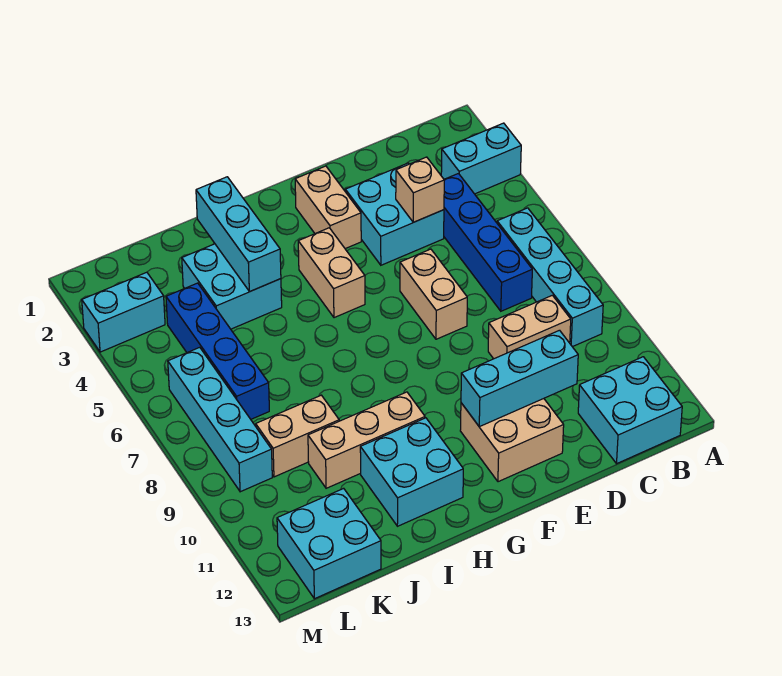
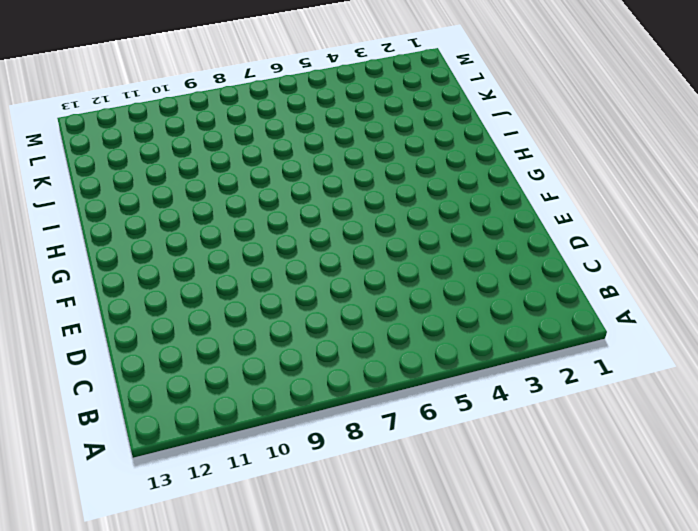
none -> cyan 1x2 brick [441,123,521,194]
none -> cyan 1x4 brick [497,208,603,347]
none -> cyan 2x2 brick [578,357,682,464]

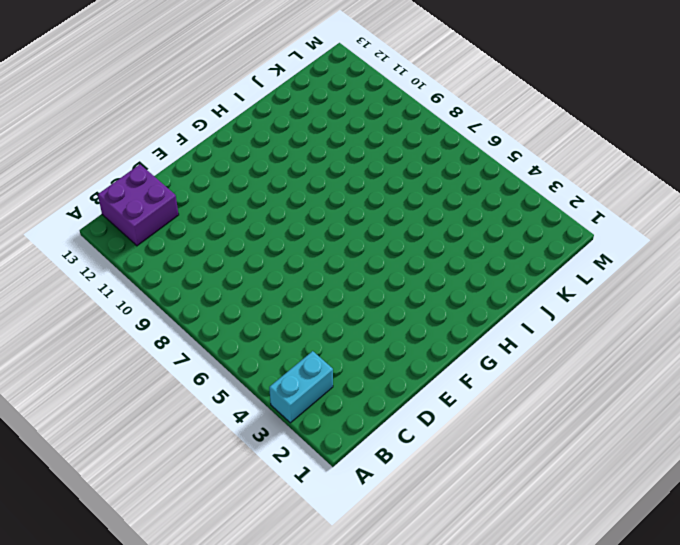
purple 2x2 brick [98,164,179,246] -> cyan 2x2 brick [578,357,682,464]
none -> cyan 1x4 brick [497,208,603,347]
none -> blue 1x4 brick [444,174,532,311]
none -> tan 1x2 brick [488,295,571,359]

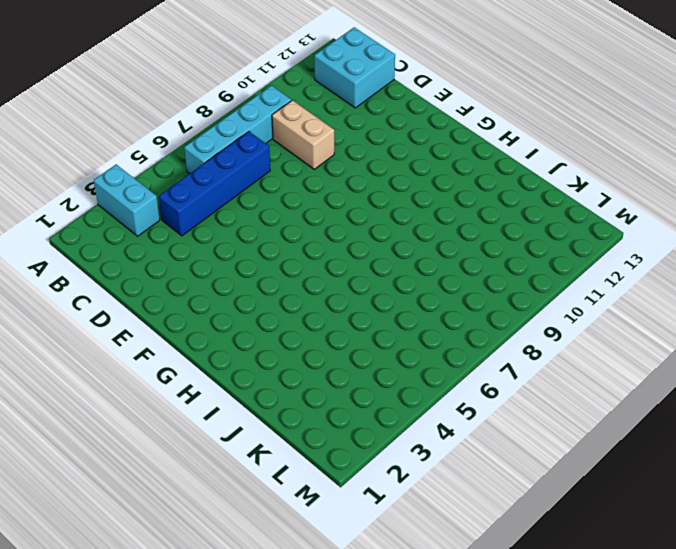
none -> cyan 2x2 brick [345,163,444,265]
none -> tan 1x2 brick [400,249,467,339]
none -> tan 2x2 brick [460,399,564,482]

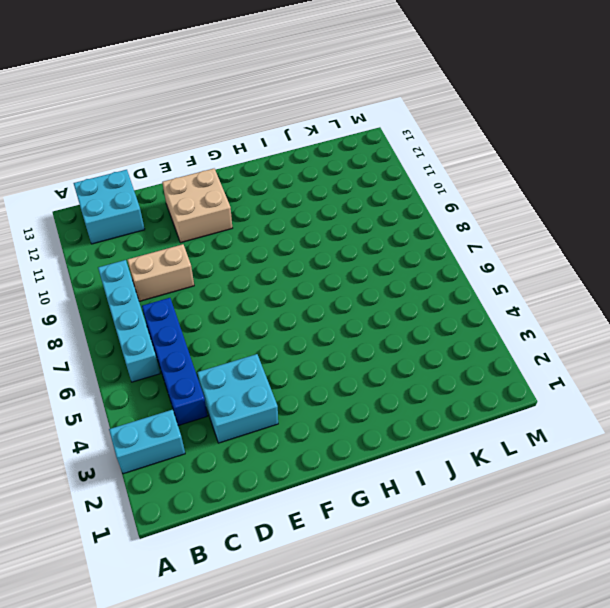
none -> tan 1x2 brick [400,249,467,339]
none -> tan 1x2 brick [295,166,361,249]
none -> tan 1x2 brick [298,228,365,318]

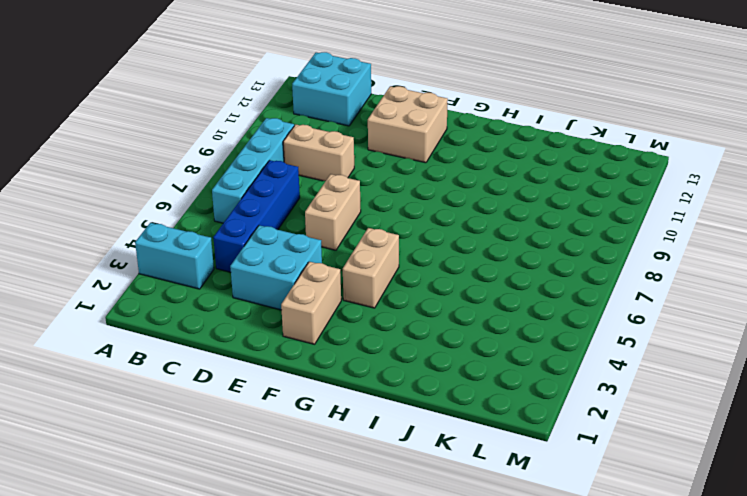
none -> tan 1x3 brick [308,392,425,488]
none -> cyan 2x2 brick [360,418,463,526]
none -> cyan 2x2 brick [182,244,282,329]

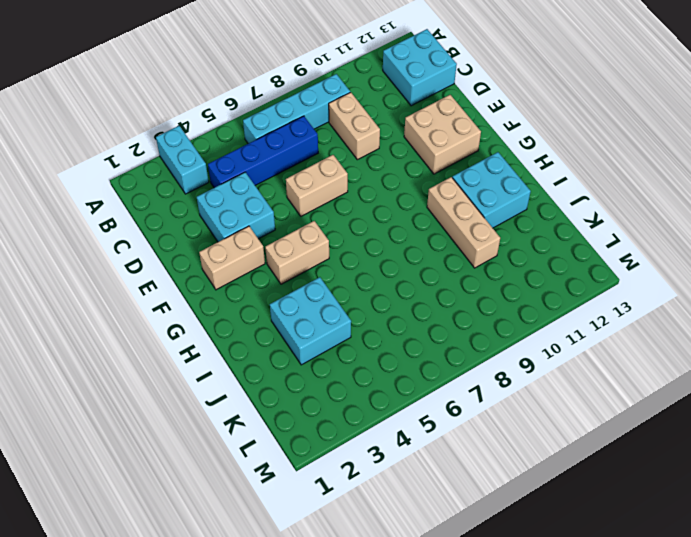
none -> tan 1x2 brick [256,395,339,477]
none -> blue 1x4 brick [166,283,269,419]
none -> cyan 2x2 brick [277,488,381,599]

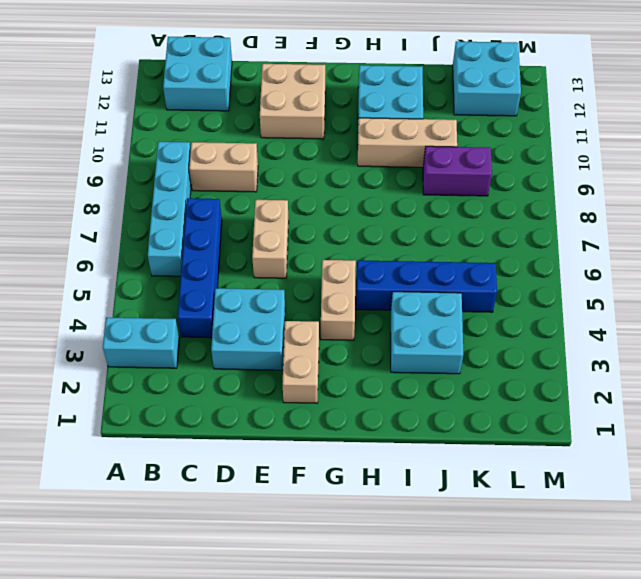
blue 1x4 brick [356,260,497,312] -> blue 1x4 brick turned to [166,283,269,419]
purple 1x2 brick [423,146,492,196] -> tan 1x2 brick [256,395,339,477]
none -> cyan 1x2 brick [82,272,165,352]
none -> cyan 1x4 brick [168,347,272,492]
none -> tan 1x1 brick [396,157,444,222]

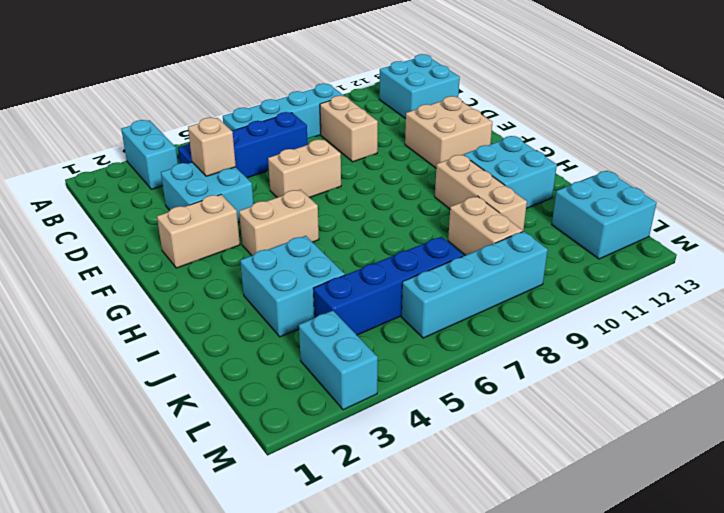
none -> cyan 1x3 brick [461,330,578,427]
none -> cyan 1x3 brick [196,177,281,292]

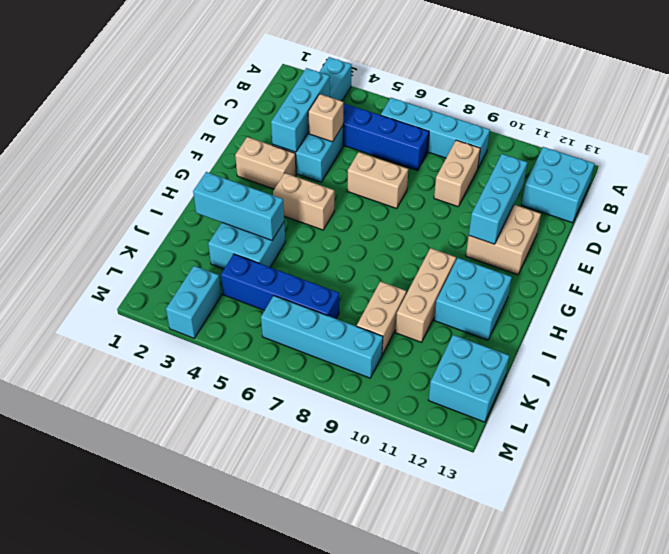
cyan 1x3 brick [271,68,330,152] -> none

